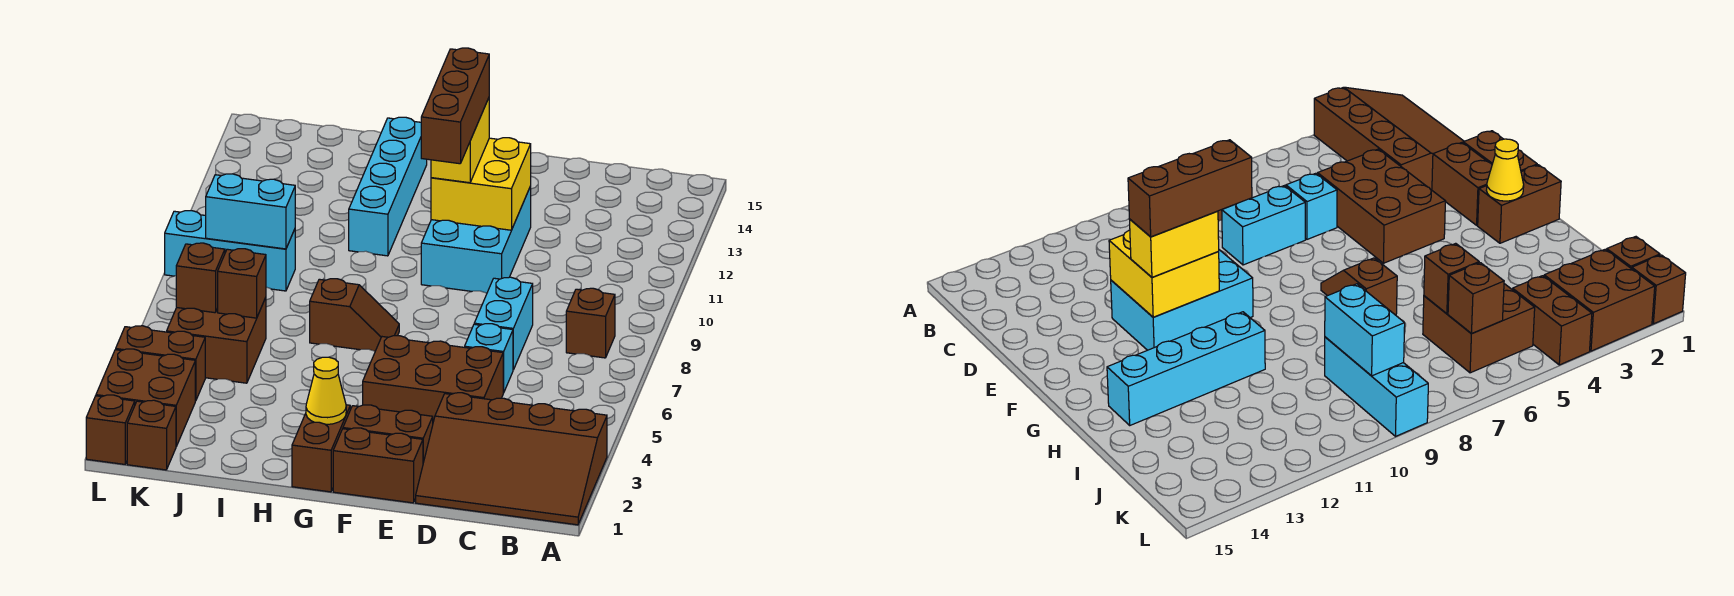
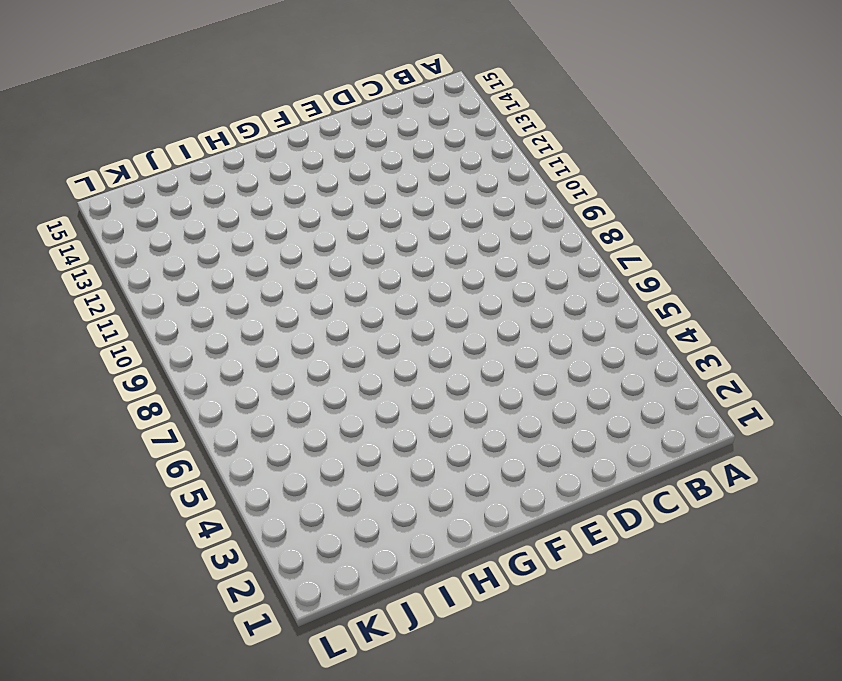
none -> brown 3x4 slope [416,393,607,525]
none -> brown 1x1 brick [566,288,615,358]
none -> brown 2x3 brick [363,336,503,422]

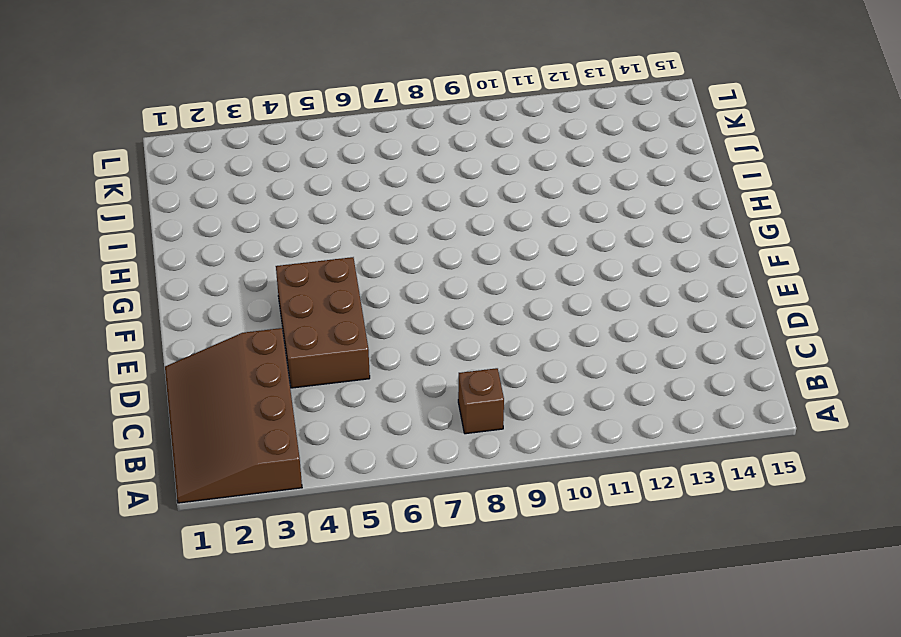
none -> cyan 1x1 brick [465,324,513,393]
none -> cyan 1x2 brick [474,277,533,370]
none -> brown 1x2 brick [333,428,423,503]

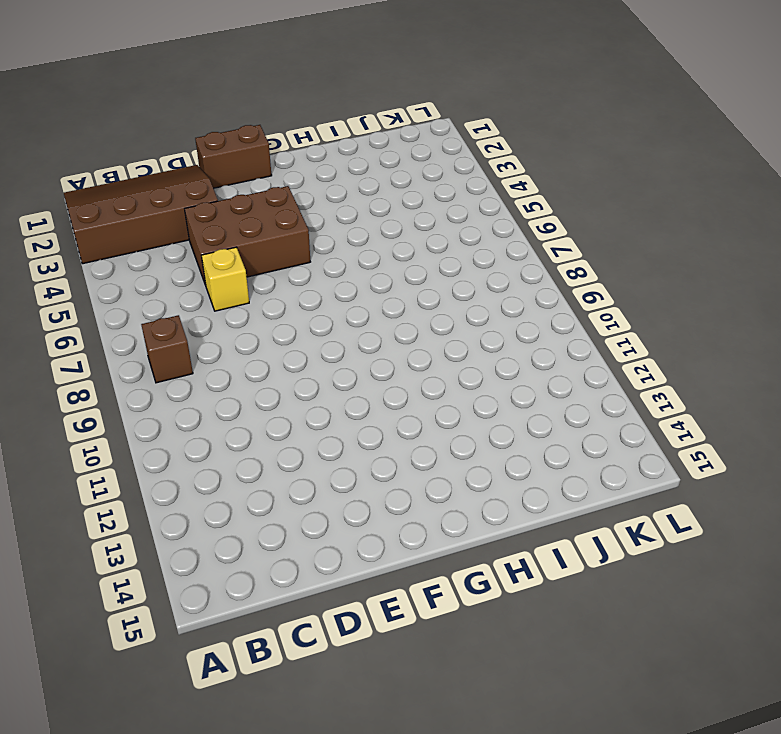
yellow 1x1 brick [201,247,249,311] -> cyan 1x1 brick [465,324,513,393]
none -> cyan 1x2 brick [474,277,533,370]
none -> brown 1x2 brick [343,405,433,462]
none -> cyan 2x3 brick [421,186,531,293]

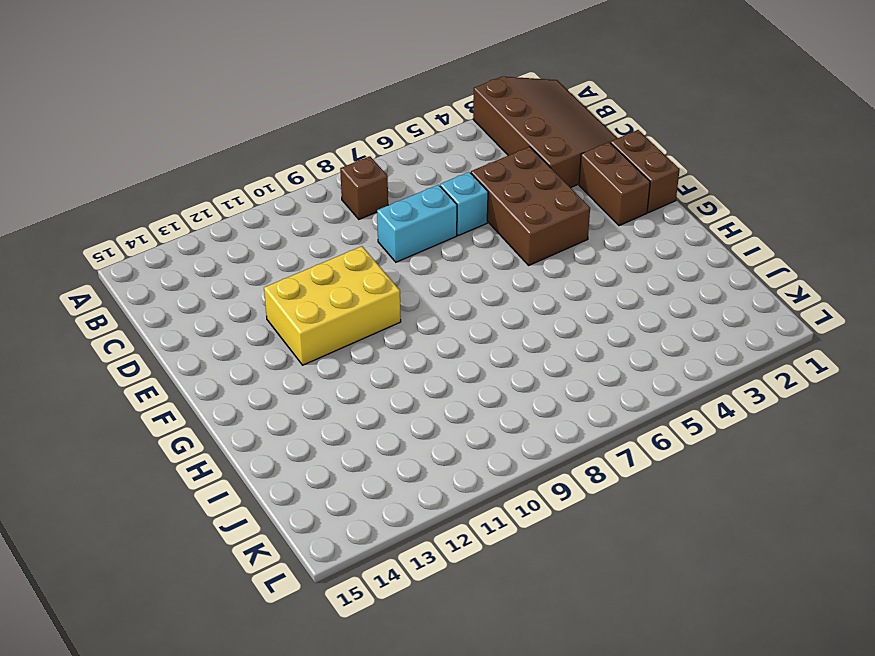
yellow 2x3 brick [264,246,401,365] -> cyan 2x3 brick [421,186,531,293]
none -> brown 1x2 brick [292,405,350,492]
none -> brown 1x2 slope [310,279,399,351]
none -> cyan 1x4 brick [349,117,427,256]

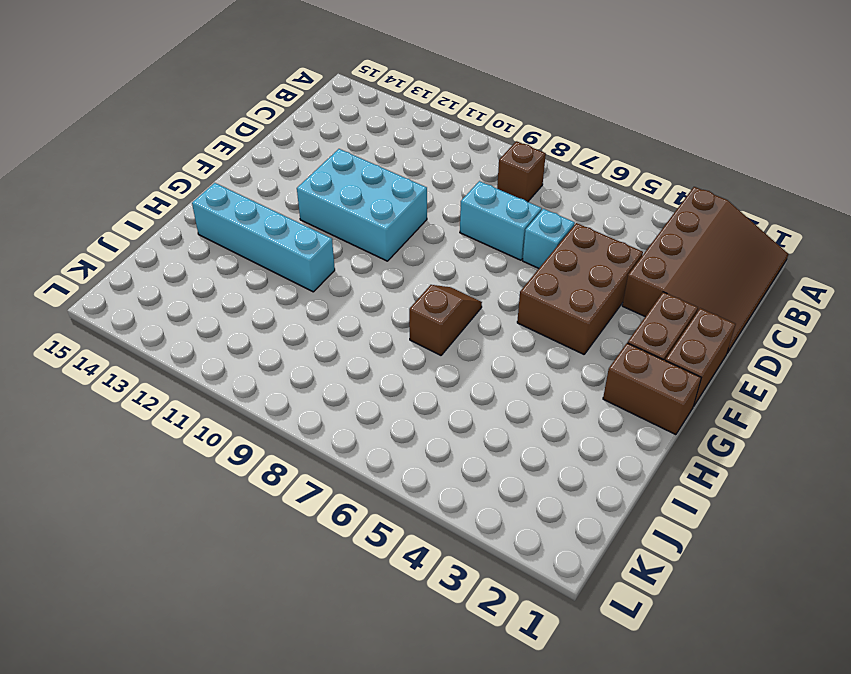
none -> brown 2x2 brick [167,298,266,383]
none -> cyan 1x3 brick [165,211,295,291]
none -> brown 1x1 brick [127,400,176,470]

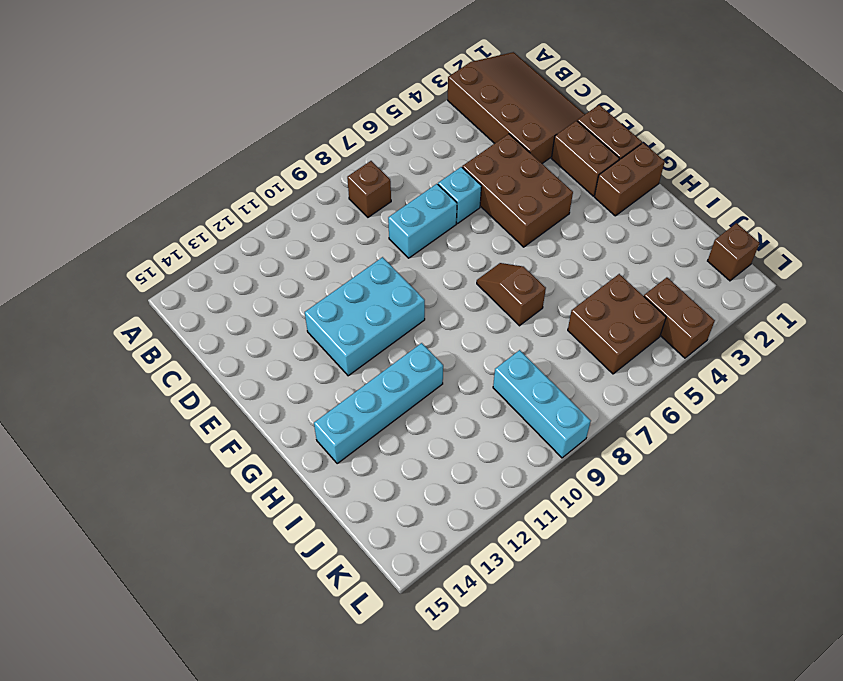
none -> brown 2x2 brick [96,349,195,446]
none -> brown 1x1 brick [86,395,135,464]
none -> yellow 2x2 brick [431,138,531,230]

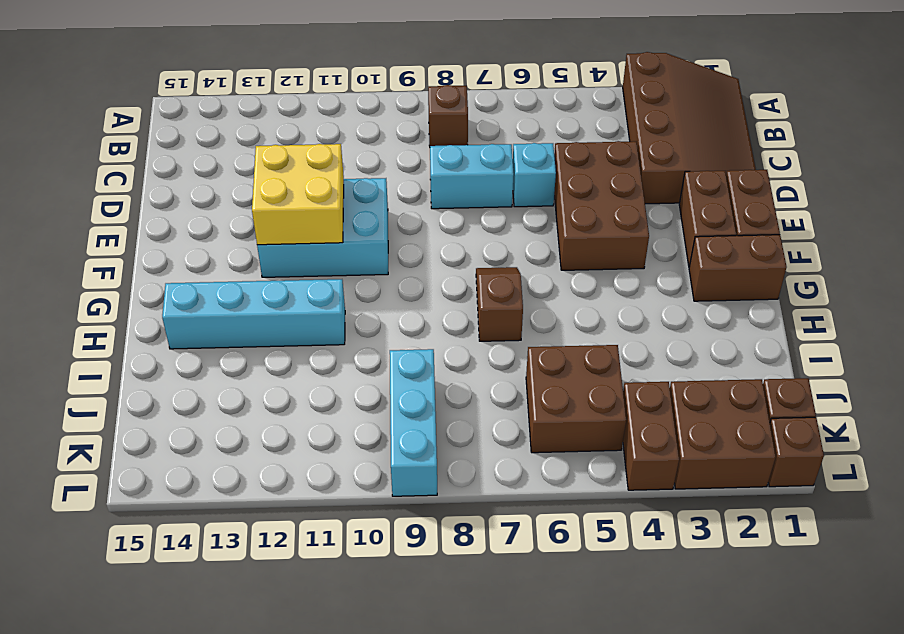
none -> yellow 1x1 cone [306,357,346,425]
none -> brown 1x1 brick [218,249,266,318]
none -> cyan 1x2 brick [206,174,295,249]

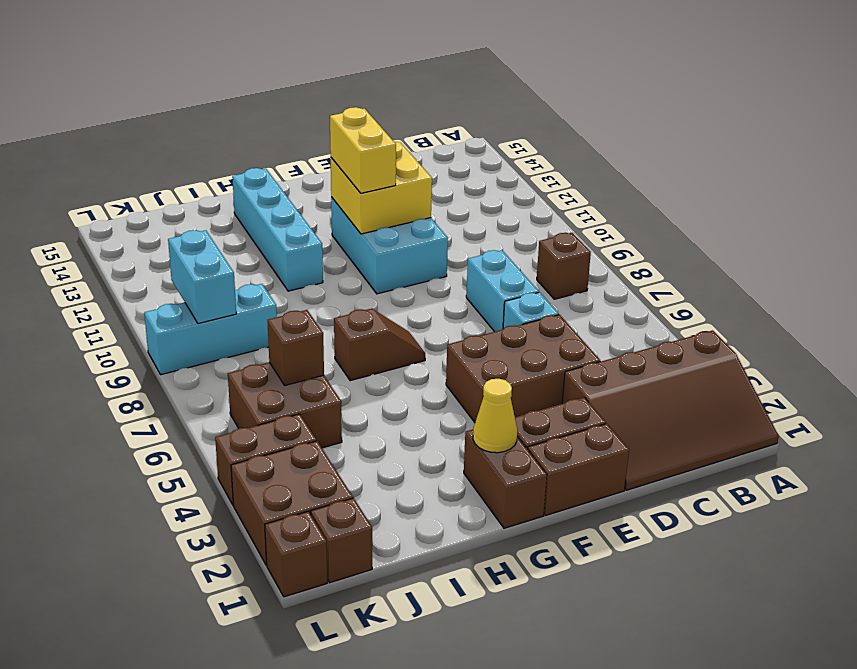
cyan 1x2 brick [168,230,236,324] -> cyan 1x2 brick turned to [206,174,295,249]
none -> brown 1x1 brick [176,243,225,313]
none -> brown 1x3 brick [421,48,489,164]

